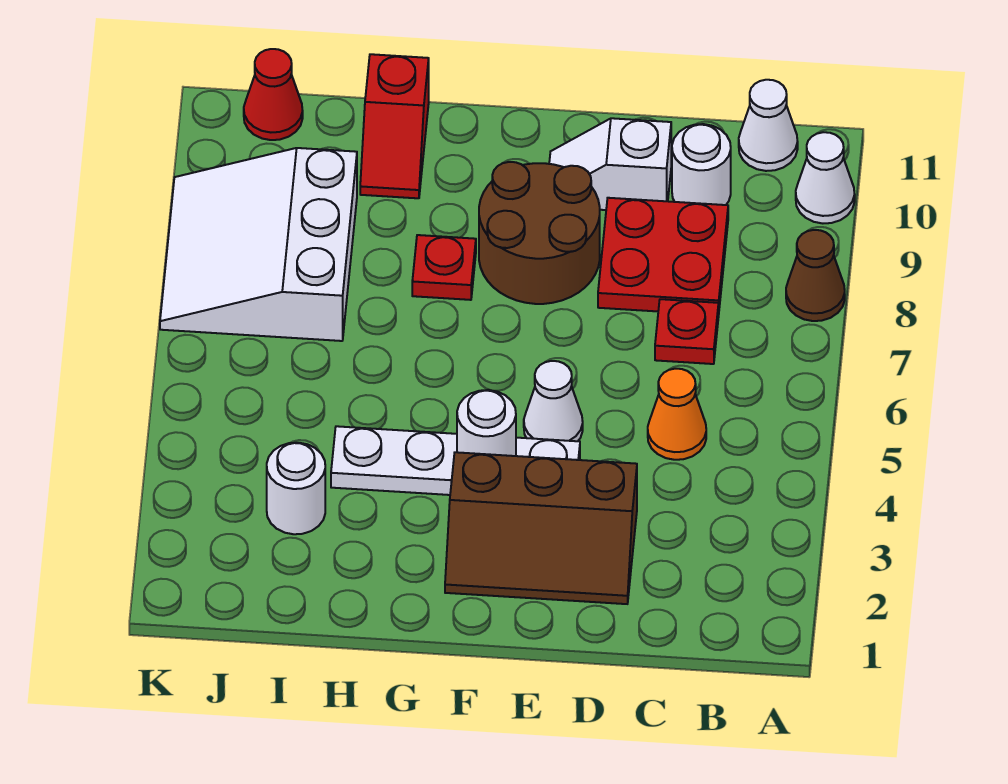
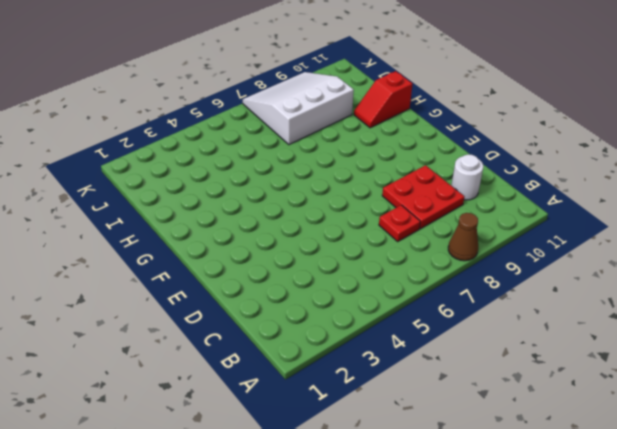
none -> white 1x1 cone [796,132,855,223]
none -> white 1x1 cone [739,80,798,171]
none -> orange 1x1 cone [648,369,706,460]

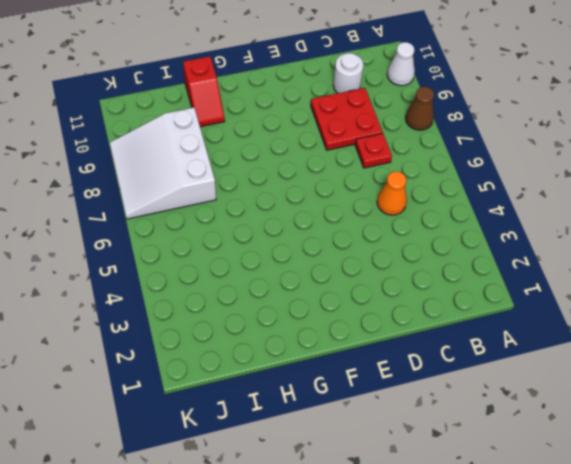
none -> white 1x1 cone [739,80,798,171]
none -> brown 2x3 slope [445,452,637,604]
none -> white 1x2 slope [549,118,671,210]

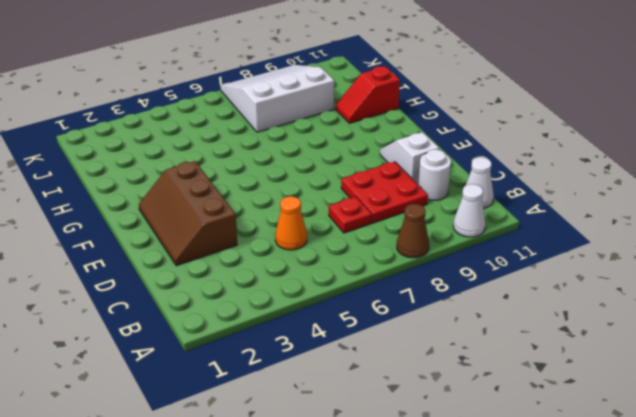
none -> white 1x4 plate [331,426,580,495]
none -> white 1x1 cone [524,361,583,441]
none -> brown 2x2 round brick [479,162,600,304]

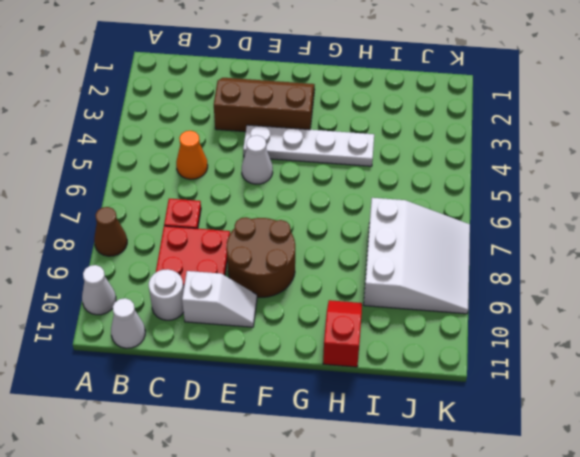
none -> red 1x1 plate [412,235,476,300]
none -> white 1x1 round brick [267,443,325,534]
none -> red 1x1 cone [244,49,303,140]

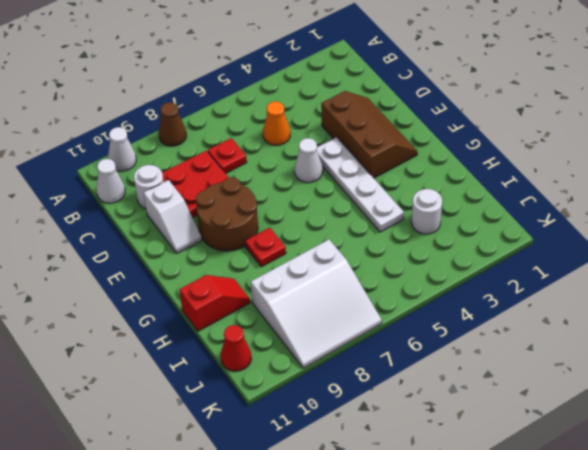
none -> white 1x1 round brick [457,390,516,456]

